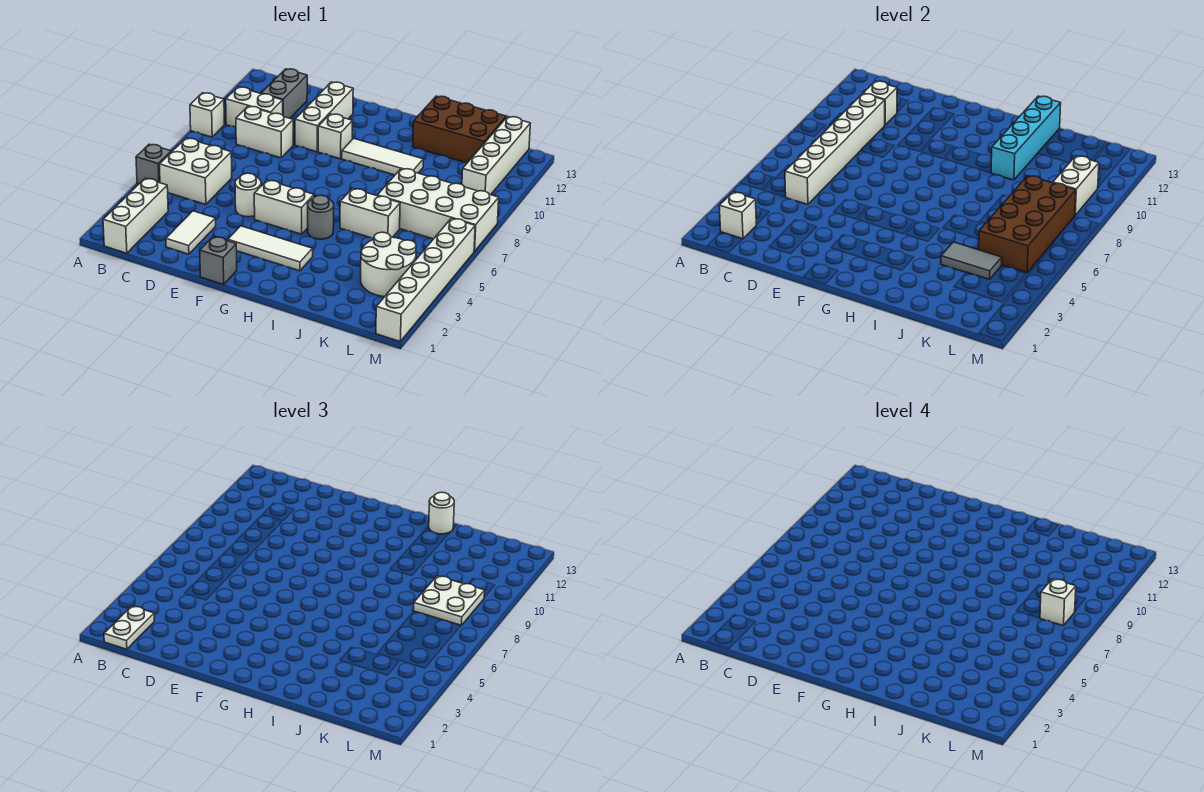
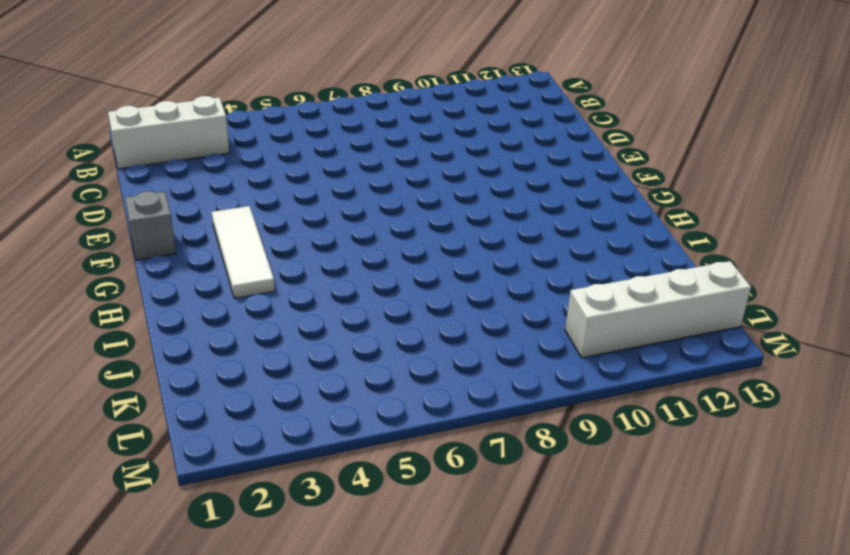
none -> grey 1x1 brick [136,144,171,184]
none -> white 1x1 brick [190,93,224,137]
none -> white 2x2 brick [159,138,232,204]
none -> white 1x2 brick [226,87,283,127]

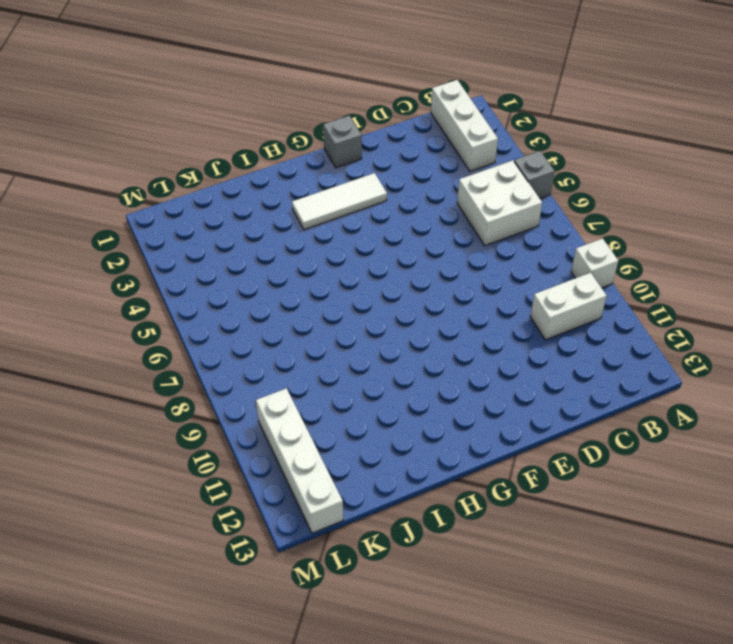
none -> white 1x2 brick [236,106,293,158]
none -> grey 1x2 brick [261,69,307,118]
none -> white 1x2 tile [166,211,216,254]
none -> white 1x1 round brick [235,173,261,217]

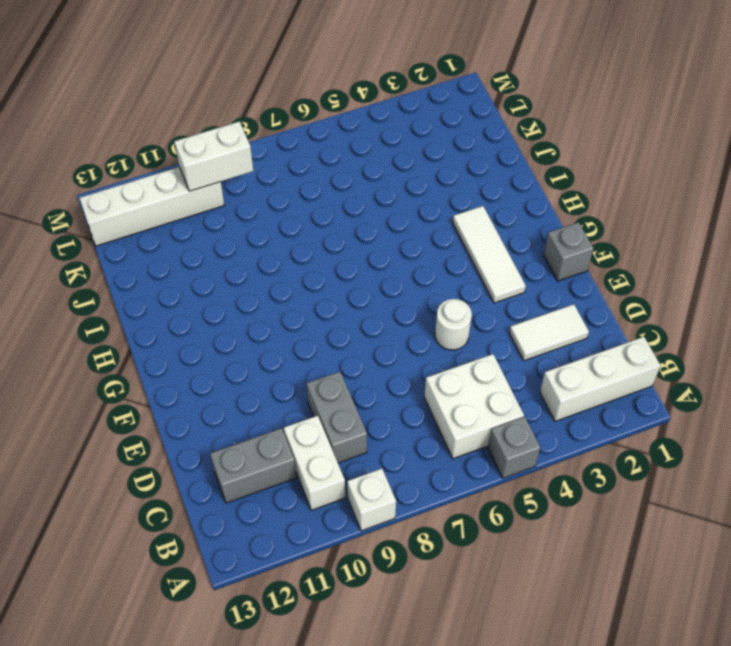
grey 1x2 brick [307,372,367,463] -> white 1x2 brick [236,106,293,158]
none -> white 1x3 brick [295,82,353,152]
none -> white 1x2 brick [254,180,314,234]
none -> white 1x1 brick [318,114,353,159]
none -> white 1x3 tile [342,138,423,175]

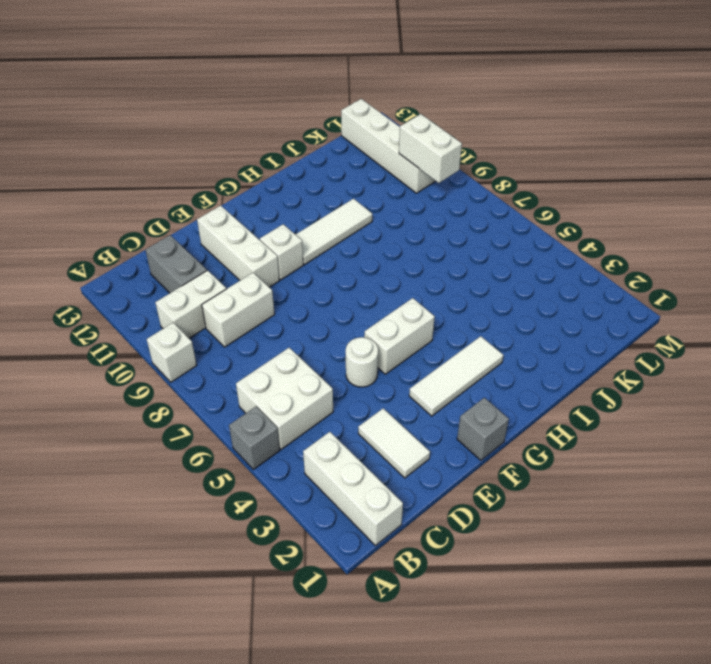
none -> grey 1x1 round brick [308,195,334,239]
none -> white 1x2 brick [340,188,400,238]
none -> brown 2x3 brick [413,96,506,163]
none -> white 2x4 brick [377,168,499,251]

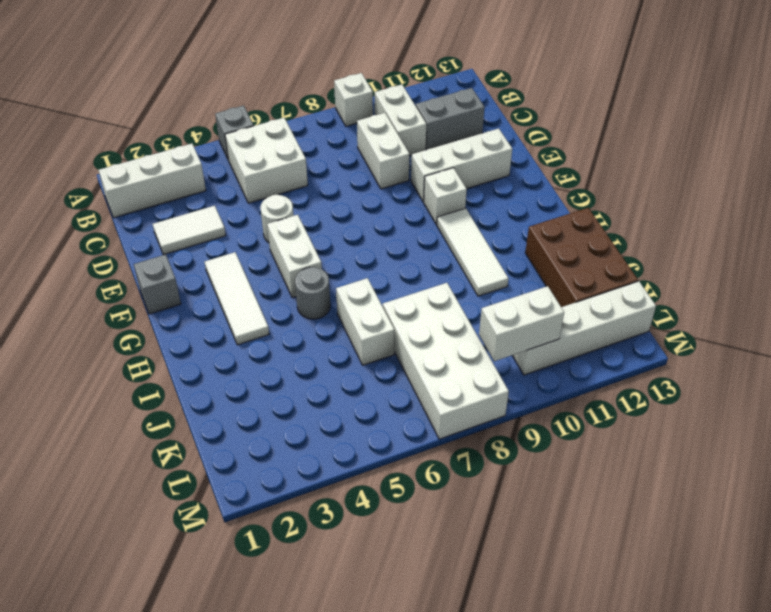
none -> white 2x2 round brick [361,232,416,297]
none -> white 1x6 brick [376,218,475,341]
none -> white 1x1 brick [719,192,756,239]
none -> white 1x6 brick [785,94,885,204]

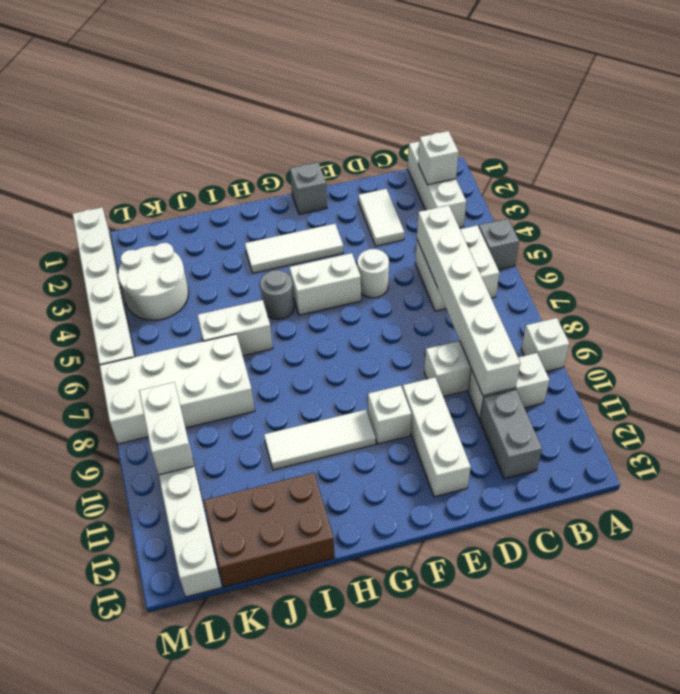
none -> white 1x1 brick [863,81,897,125]
none -> cyan 1x4 brick [991,96,1061,180]
none -> grey 1x2 tile [941,242,1002,279]
none -> brown 2x4 brick [978,176,1076,273]

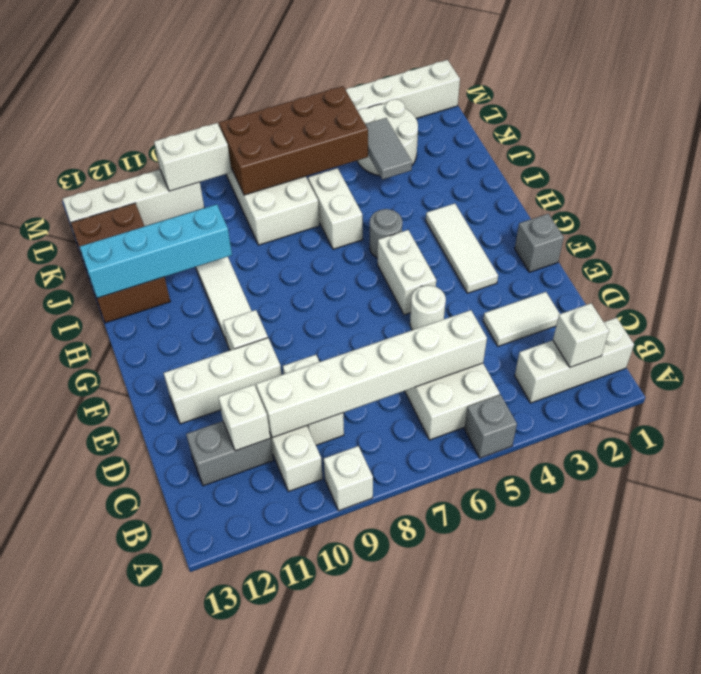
none -> white 1x2 plate [104,606,154,649]
none -> white 1x1 round brick [429,492,454,534]
none -> white 2x2 plate [413,576,485,626]
none -> white 1x1 brick [1040,579,1076,626]

